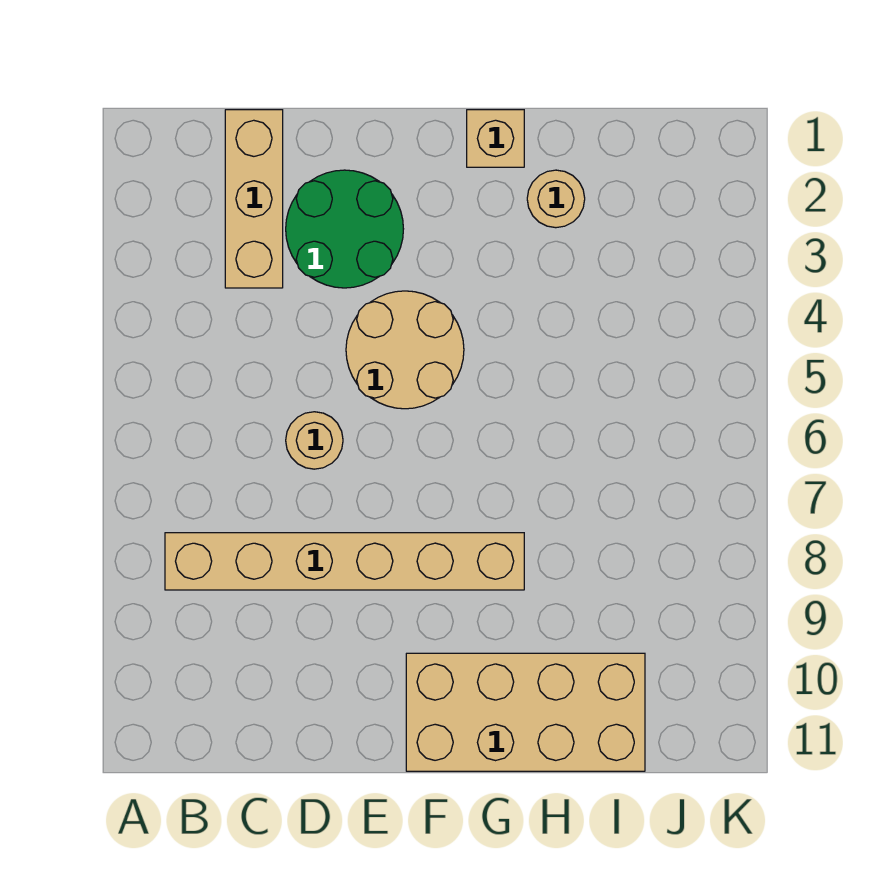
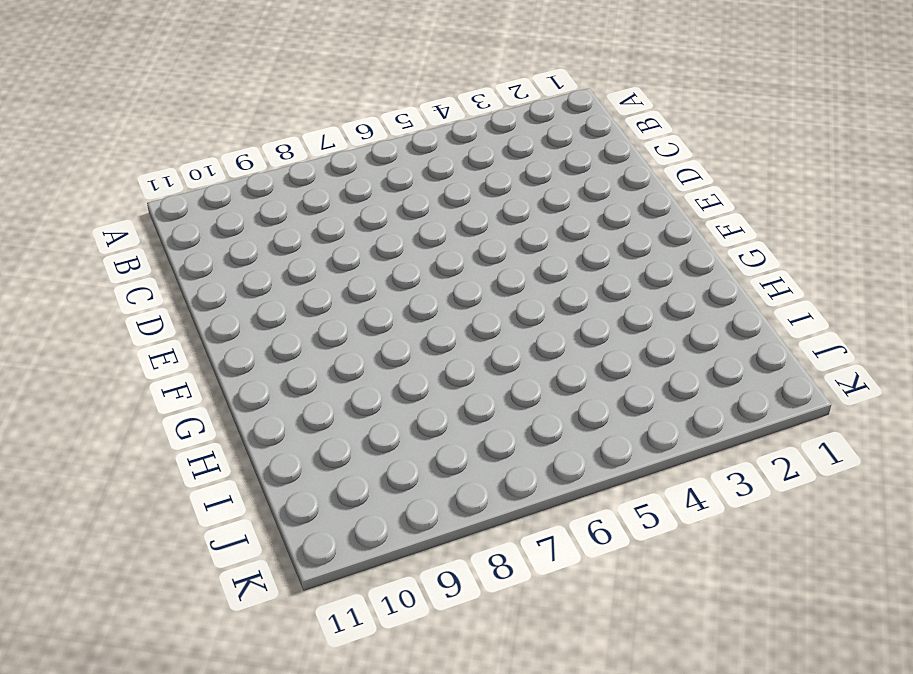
none -> tan 1x6 brick [165,533,524,590]
none -> tan 1x3 brick [225,110,283,288]

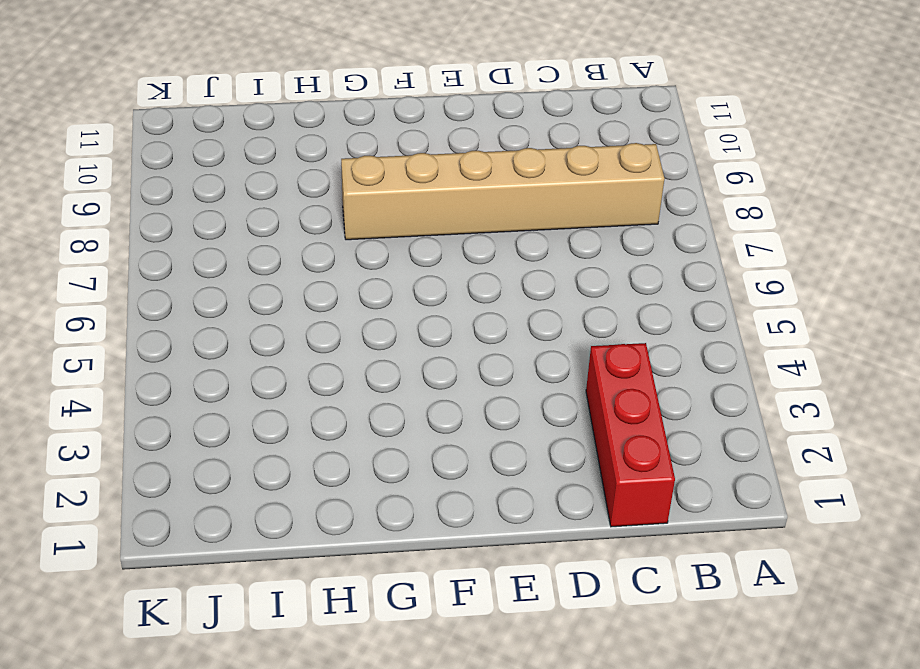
red 1x3 brick [586,343,675,527] -> tan 1x3 brick [225,110,283,288]
none -> green 2x2 round brick [286,170,403,288]
none -> tan 1x1 round brick [286,412,343,469]

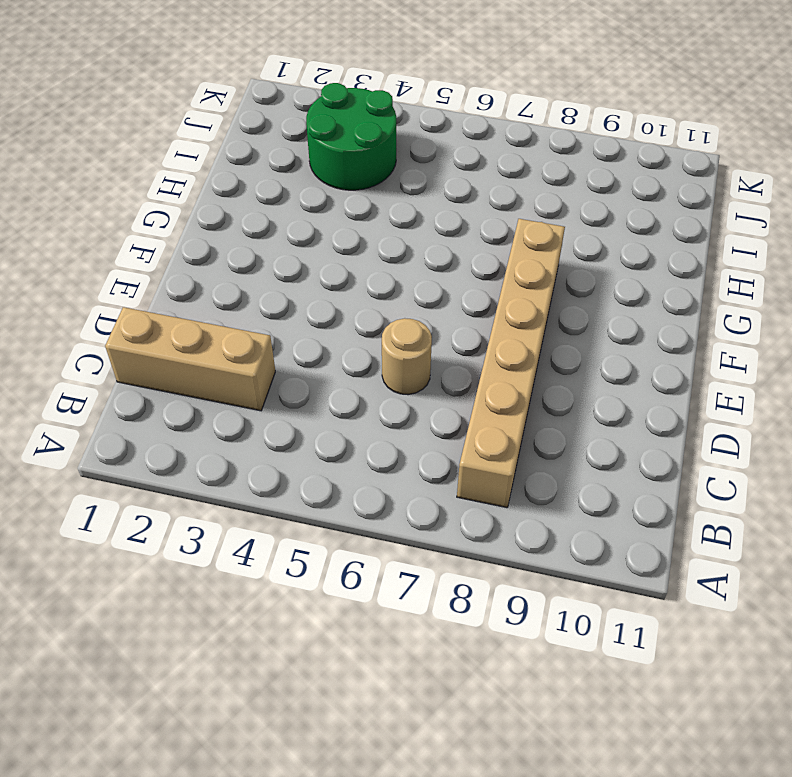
green 2x2 round brick [306,83,396,190] -> green 2x2 round brick moved to [286,170,403,288]
none -> tan 2x2 round brick [346,291,464,409]
none -> tan 2x4 brick [406,653,645,771]

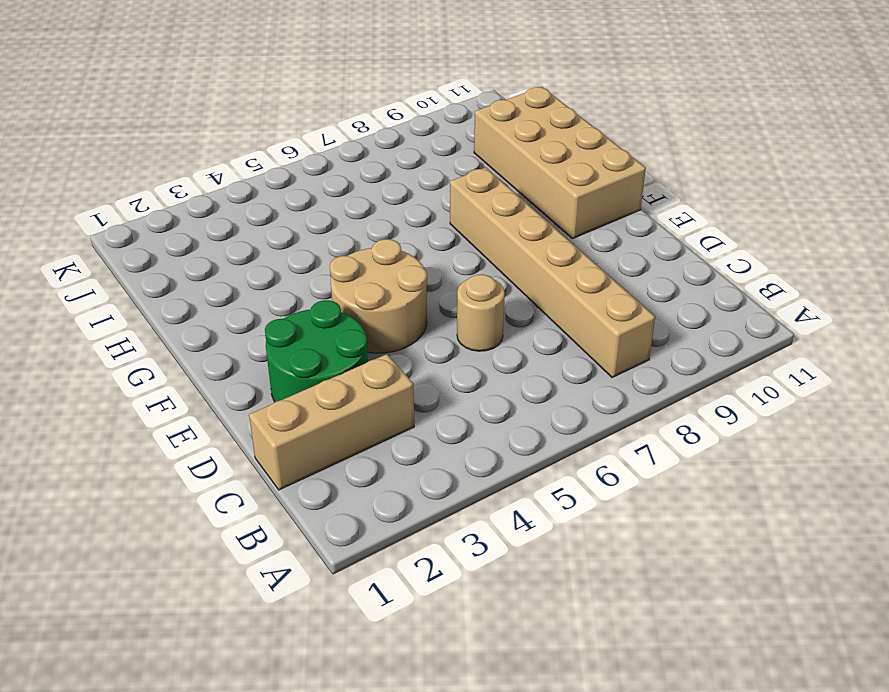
none -> tan 1x1 brick [467,110,524,167]
none -> tan 1x1 round brick [527,170,585,228]

